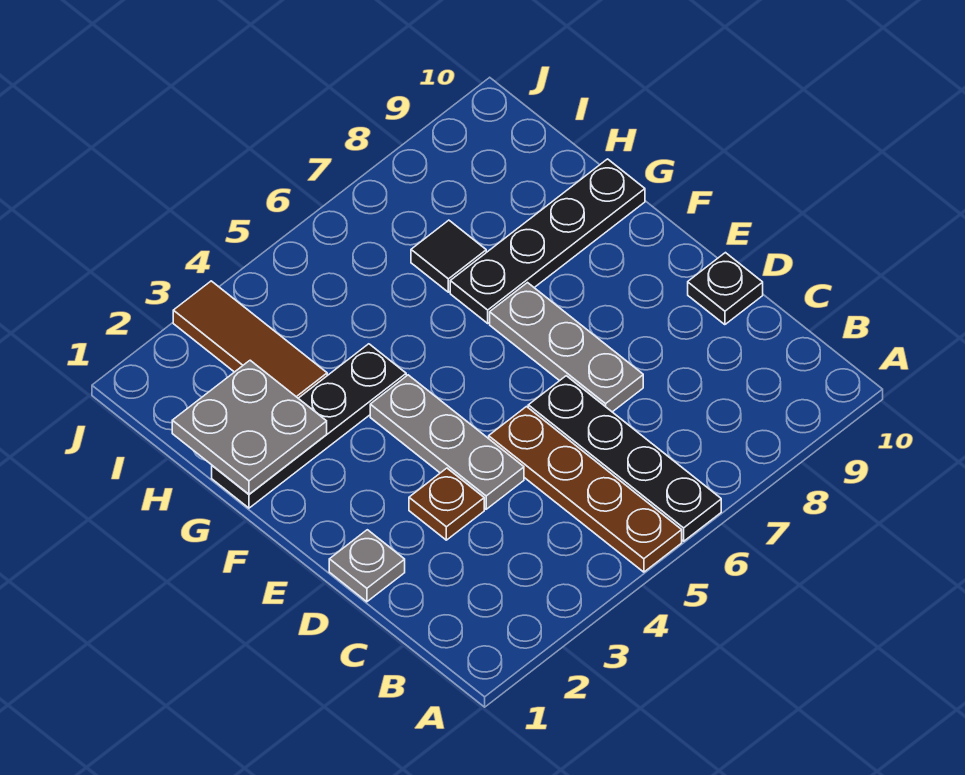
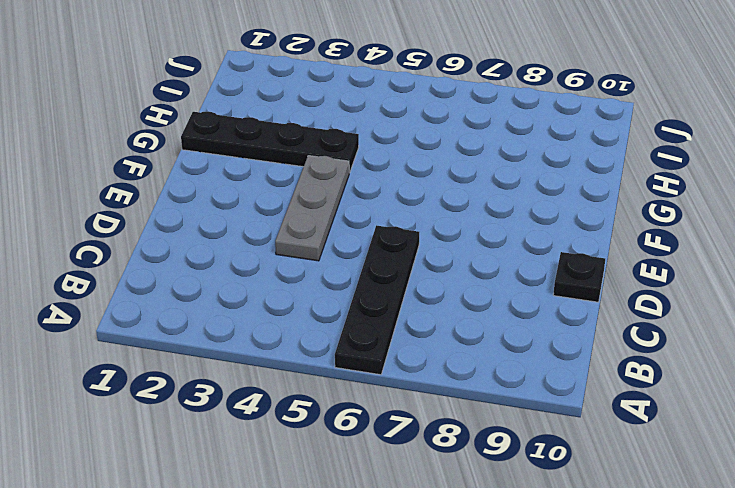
none -> brown 1x4 plate [489,407,682,572]
none -> grey 1x1 plate [329,530,405,602]
none -> brown 1x1 plate [409,468,484,540]

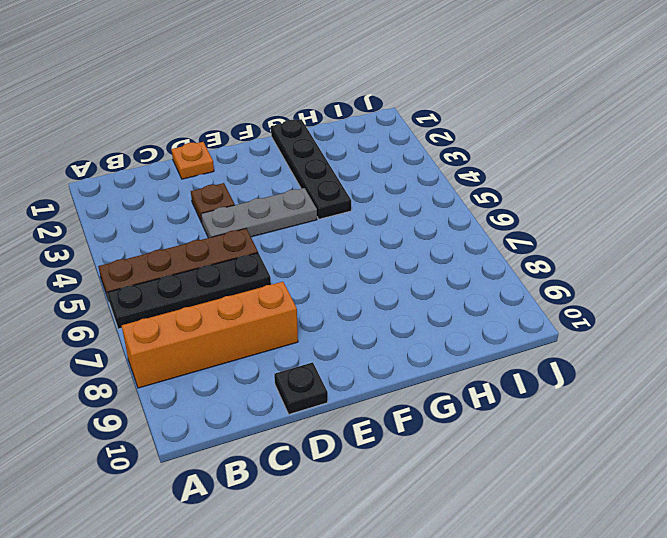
orange 1x4 brick [122,282,298,388] -> none
orange 1x1 plate [171,142,214,179] -> grey 1x1 plate [329,530,405,602]
none -> grey 1x3 plate [490,283,643,412]
none -> black 1x4 plate [450,159,645,323]
none -> brown 1x3 tile [173,281,327,398]

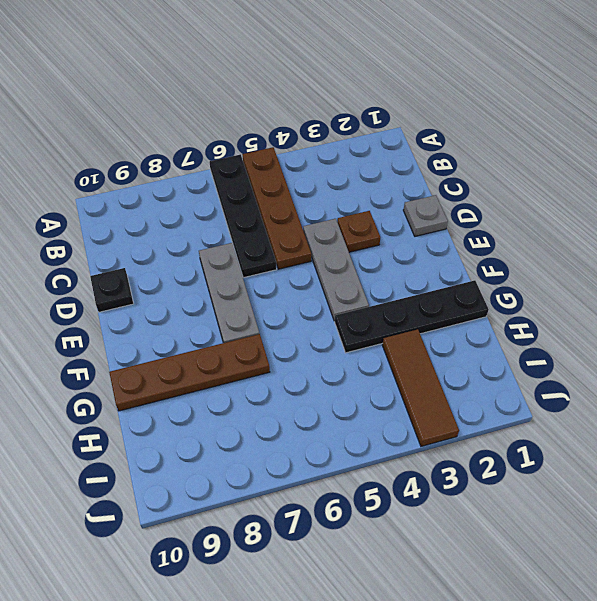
brown 1x4 plate [109,334,270,411] -> black 1x4 plate [450,159,645,323]
none -> black 1x1 tile [411,220,486,292]
none -> grey 2x2 plate [172,360,327,494]

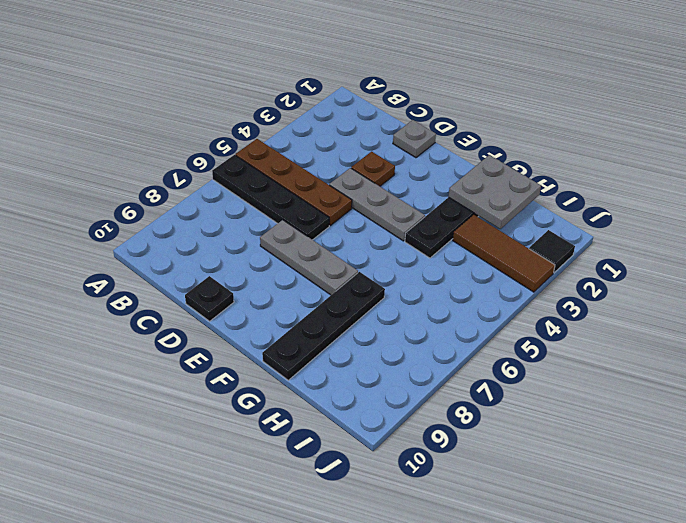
black 1x1 tile [529,230,575,273] -> black 1x1 tile moved to [411,220,486,292]

